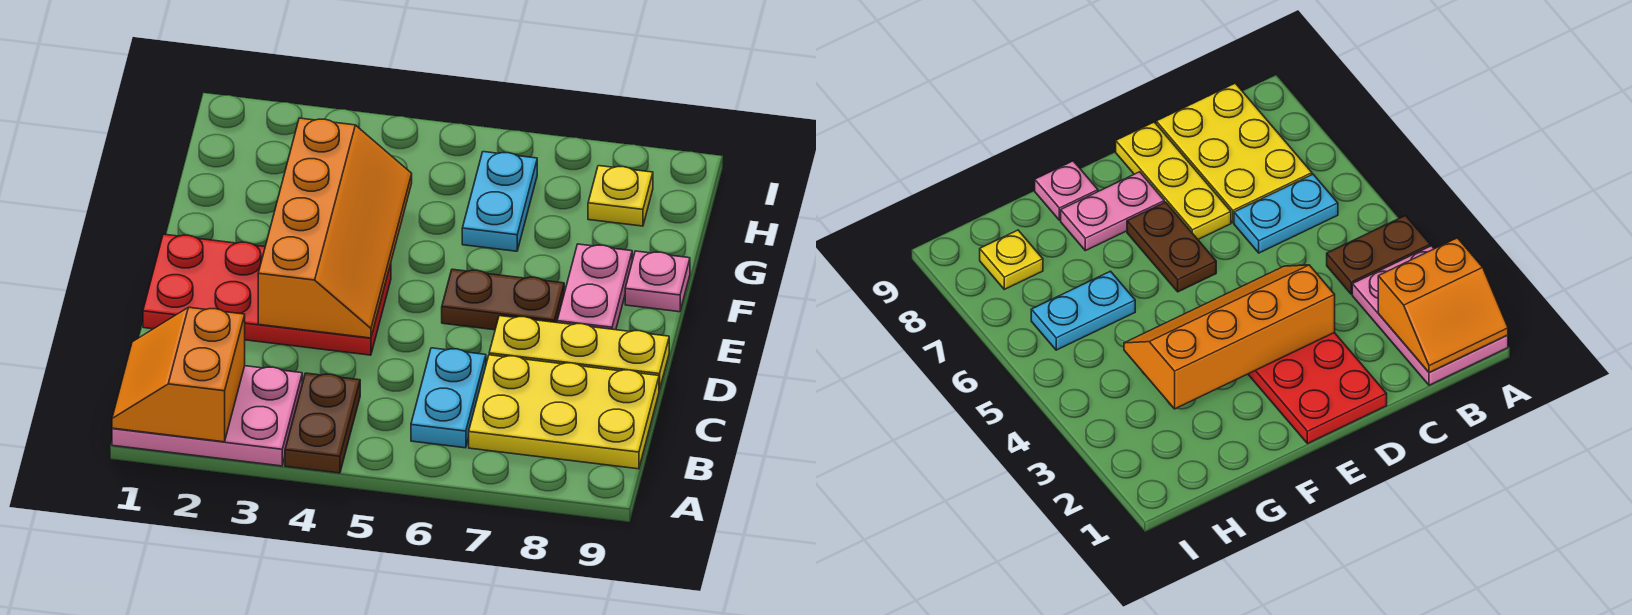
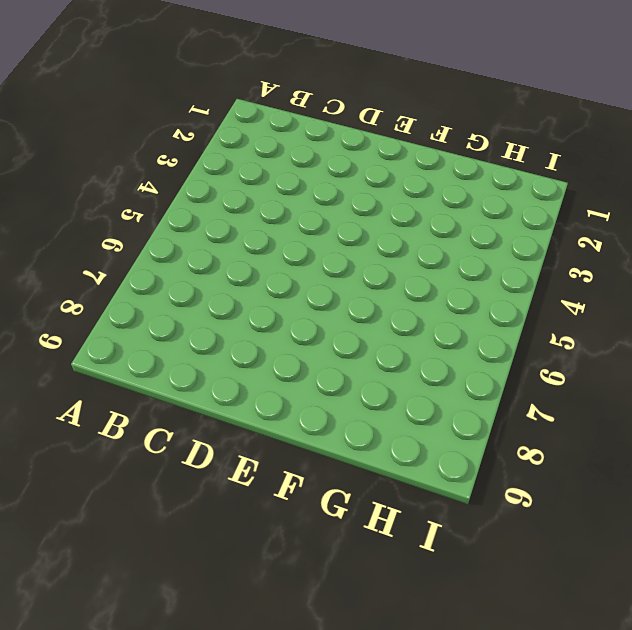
none -> pink 2x3 plate [112,366,302,466]
none -> brown 1x2 plate [285,373,360,473]
none -> cyan 1x2 plate [411,348,486,448]

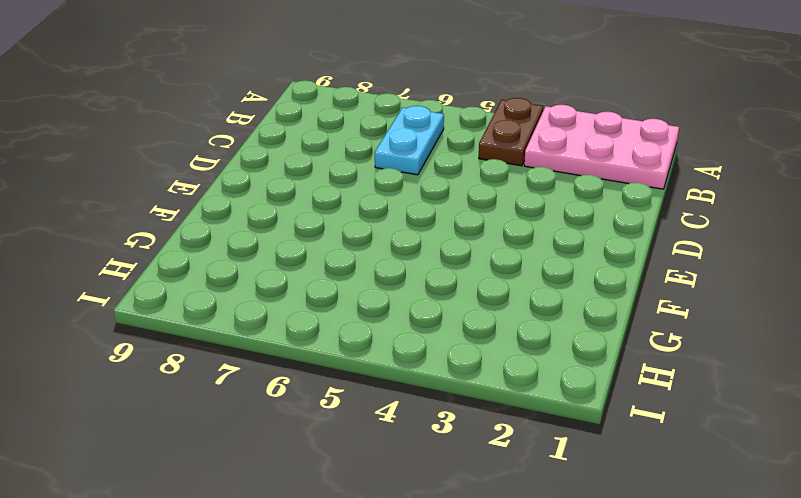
none -> yellow 2x3 plate [469,355,659,469]
none -> red 2x4 plate [143,234,391,355]
none -> yellow 1x3 plate [489,316,669,390]

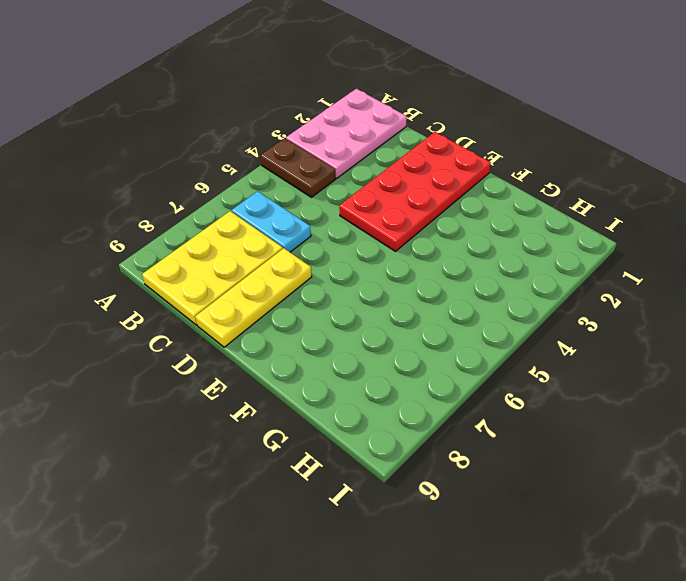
none -> brown 1x2 plate [442,269,564,330]
none -> pink 1x2 plate [557,244,632,330]
none -> pink 1x1 plate [625,251,690,312]

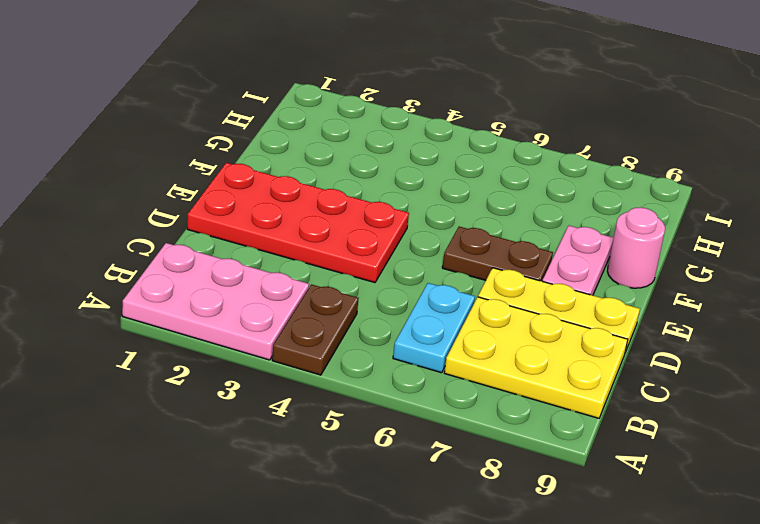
pink 1x1 round brick [607,207,665,288] -> pink 1x1 plate [625,251,690,312]
none -> cyan 1x2 plate [462,152,537,251]
none -> yellow 1x1 plate [588,166,653,226]
none -> orange 2x2 slope [112,307,245,442]

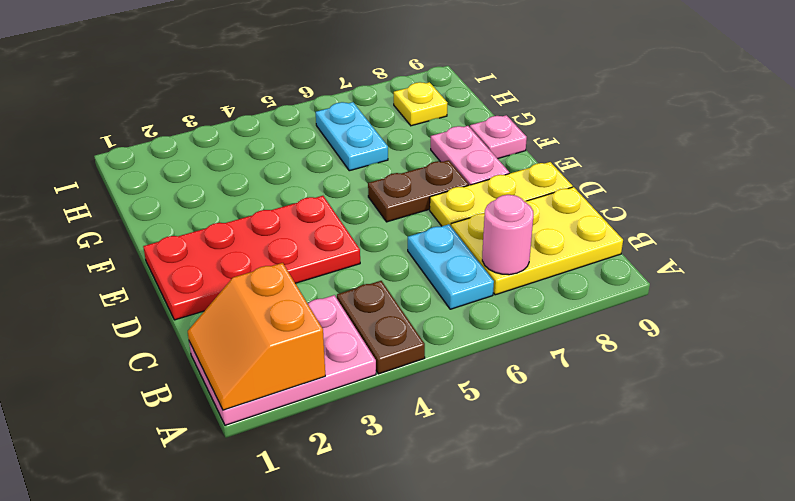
pink 1x1 round brick [482,195,534,275] -> none
none -> orange 2x4 slope [258,118,412,338]

